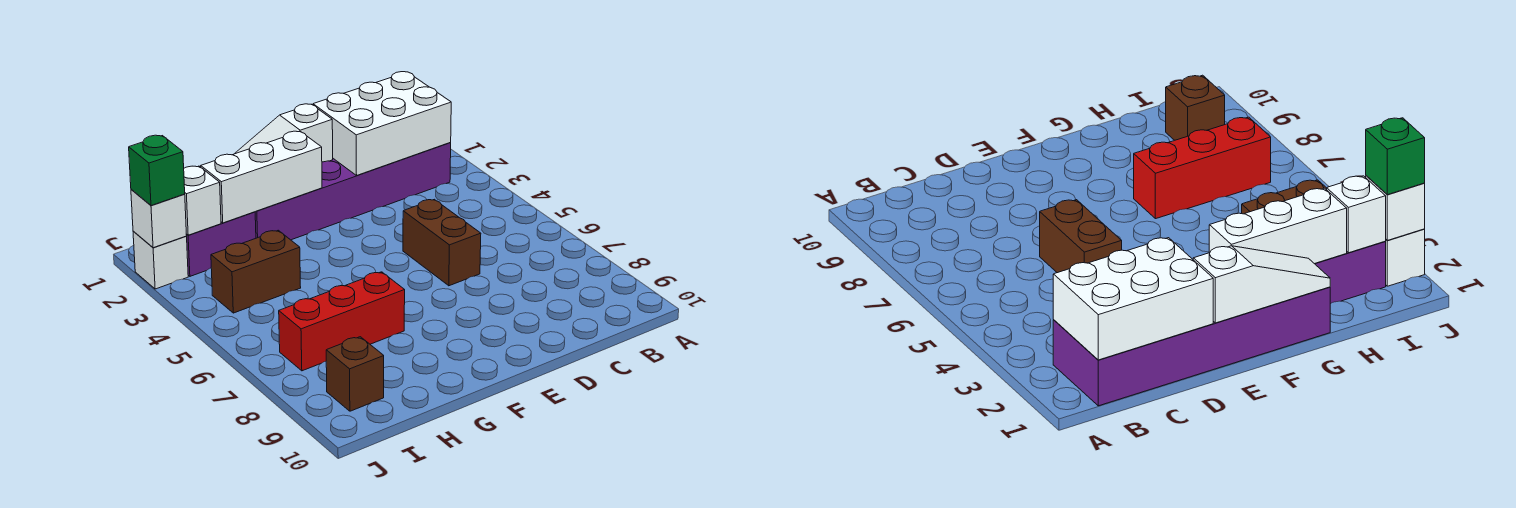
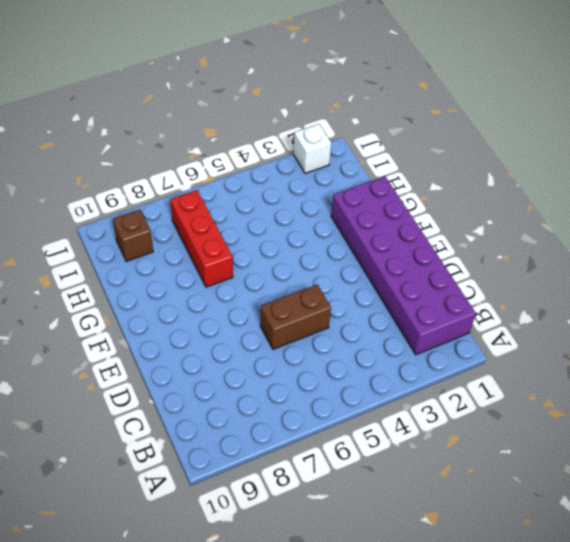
none -> purple 1x2 brick [186,212,256,276]
none -> brown 1x2 brick [211,230,301,313]
none -> white 2x3 brick [313,72,451,175]

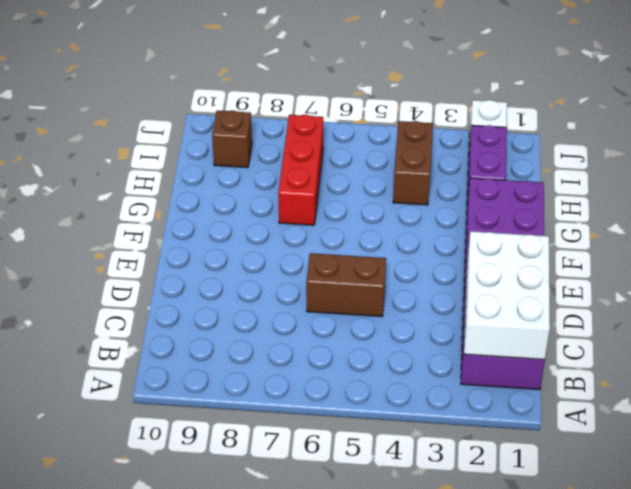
none -> white 1x3 slope [235,104,333,162]
none -> white 1x3 brick [201,131,322,223]
none -> white 1x1 brick [184,166,221,235]

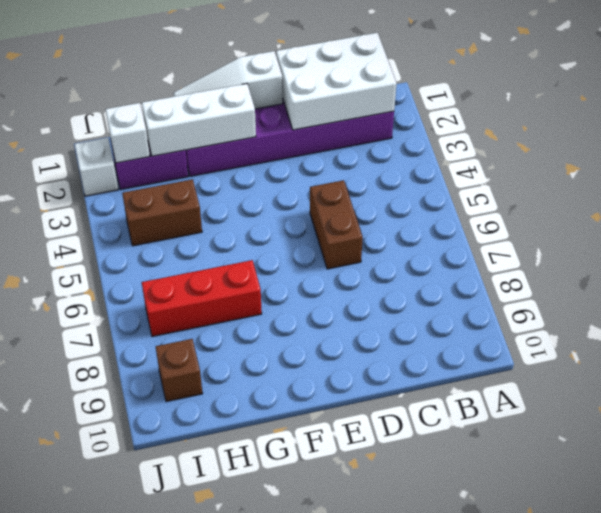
none -> white 1x1 brick [131,189,187,248]
none -> green 1x1 brick [129,135,185,206]

